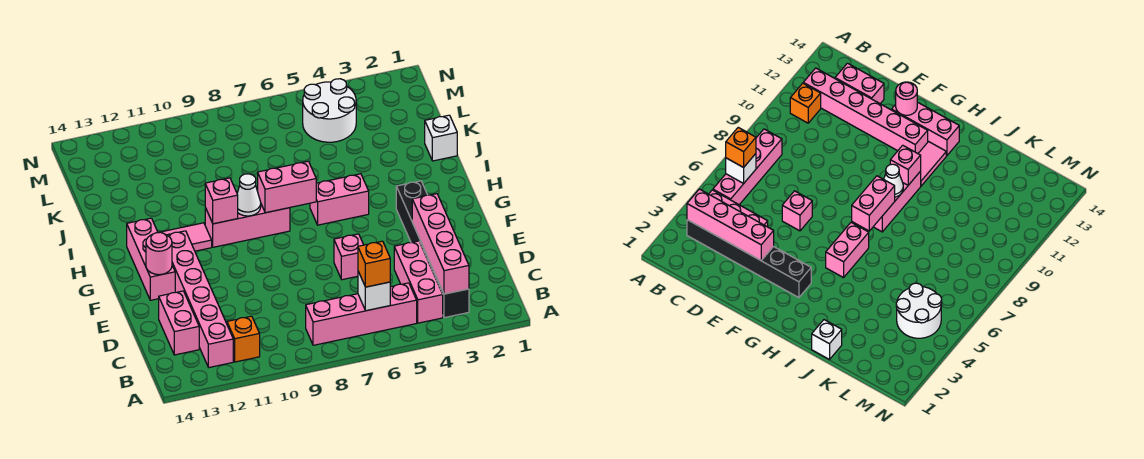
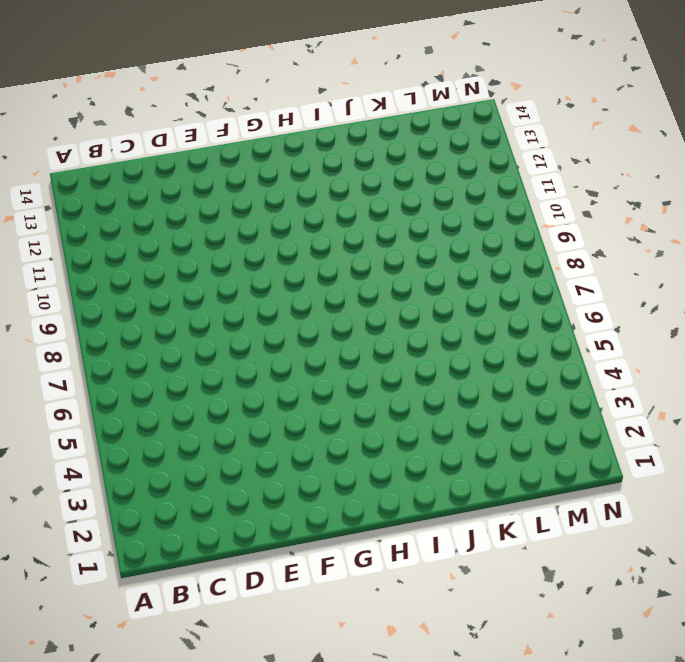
none -> black 1x6 brick [396,181,469,318]
none -> pink 1x3 brick [394,241,443,323]
none -> pink 1x4 brick [306,283,417,345]

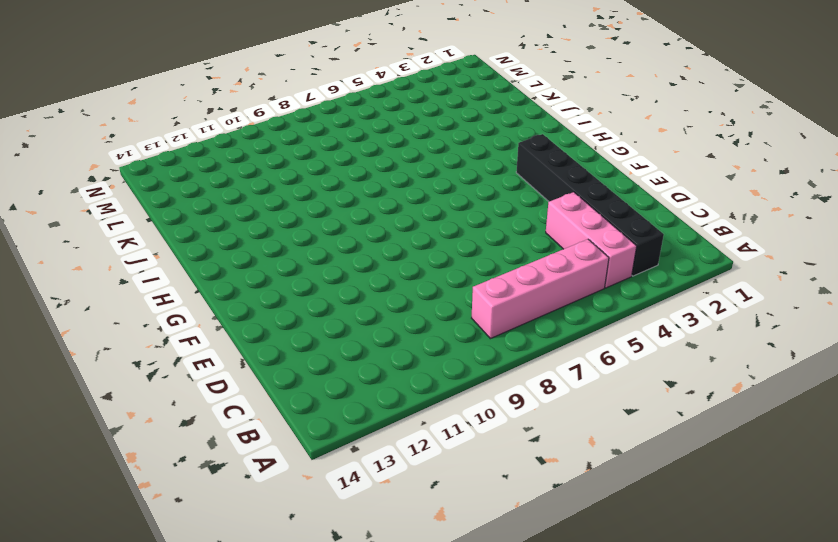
none -> orange 1x1 brick [227,316,260,362]
none -> pink 1x6 brick [168,231,233,367]
none -> pink 1x2 brick [159,291,199,355]

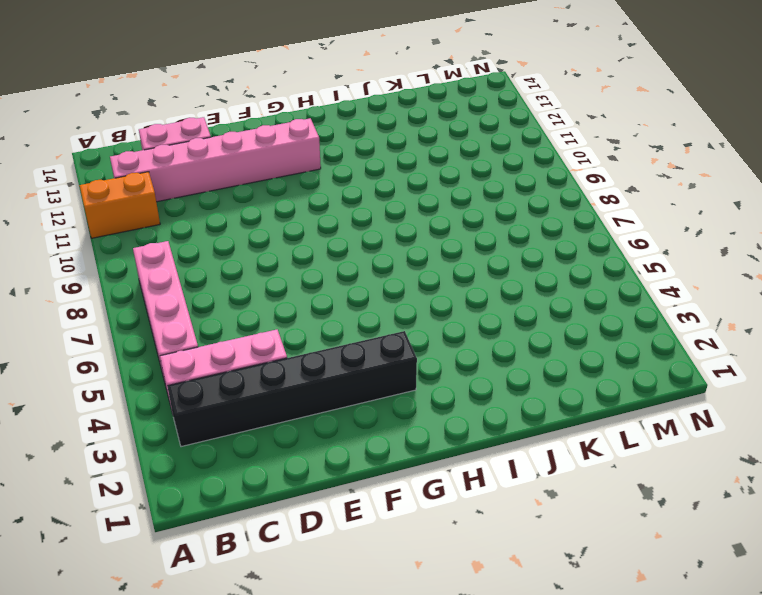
orange 1x2 brick [79,172,160,238] -> orange 1x1 brick [227,316,260,362]
none -> pink 1x1 brick [334,234,363,280]
none -> pink 1x3 brick [127,218,175,300]
none -> pink 1x2 brick [310,174,369,225]

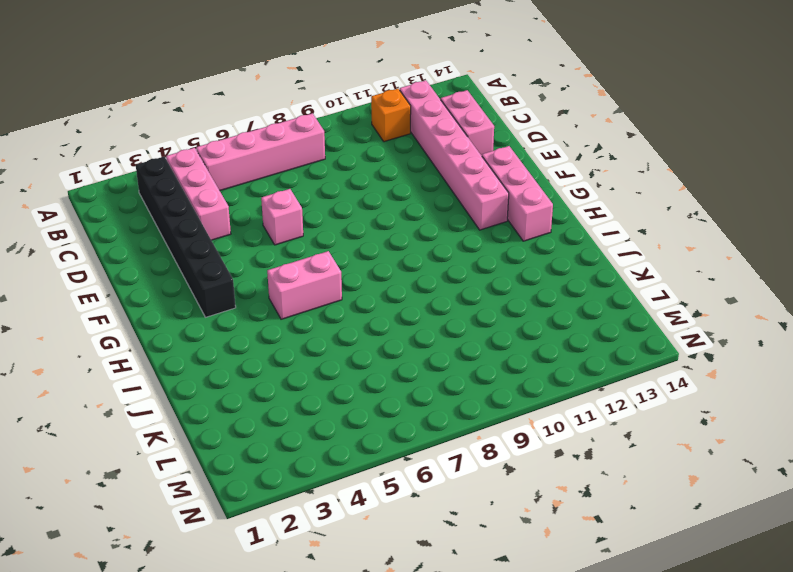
none -> pink 1x3 brick [205,204,290,247]
none -> pink 1x2 tile [161,223,212,251]
none -> white 1x1 brick [425,115,457,161]

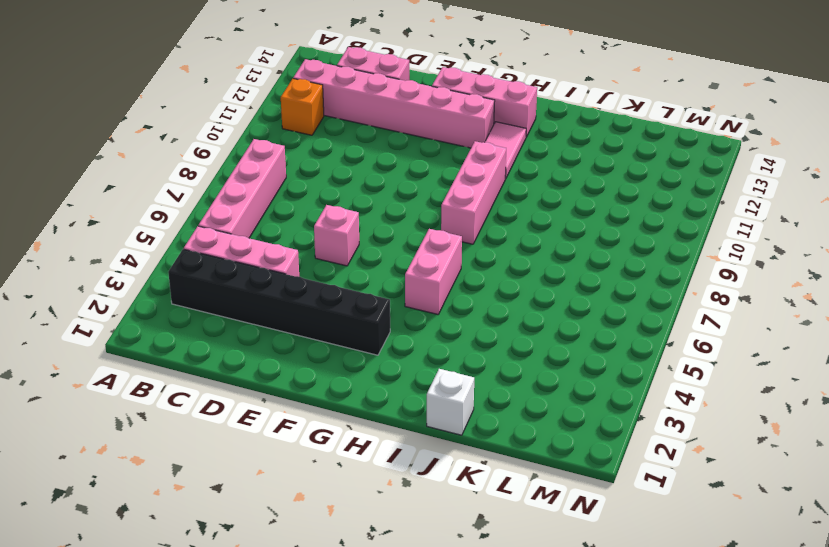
none -> white 2x2 round brick [303,79,356,142]
none -> pink 1x4 brick [412,194,469,294]
none -> white 1x1 brick [358,272,390,311]

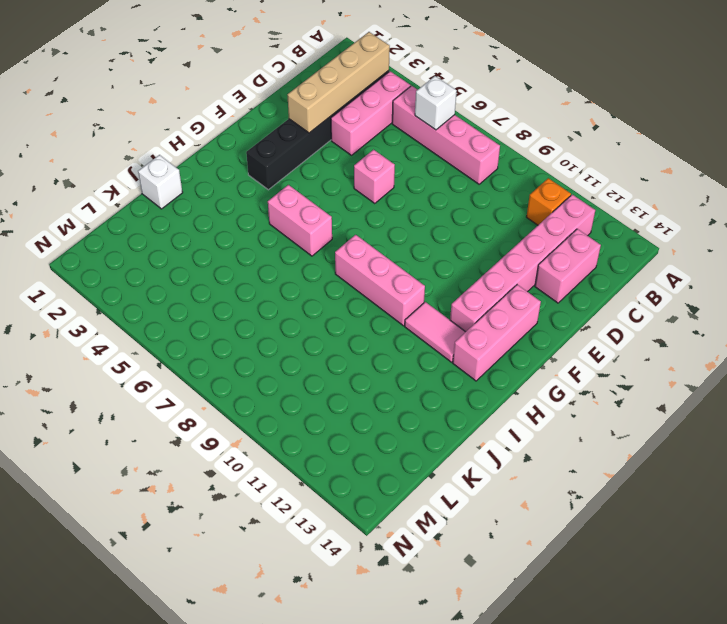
tan 1x4 brick [287,32,390,133] -> pink 1x4 brick [412,194,469,294]
none -> white 2x2 round brick [303,79,356,142]
none -> pink 1x1 round brick [146,232,172,275]
none -> pink 1x2 brick [257,161,316,213]

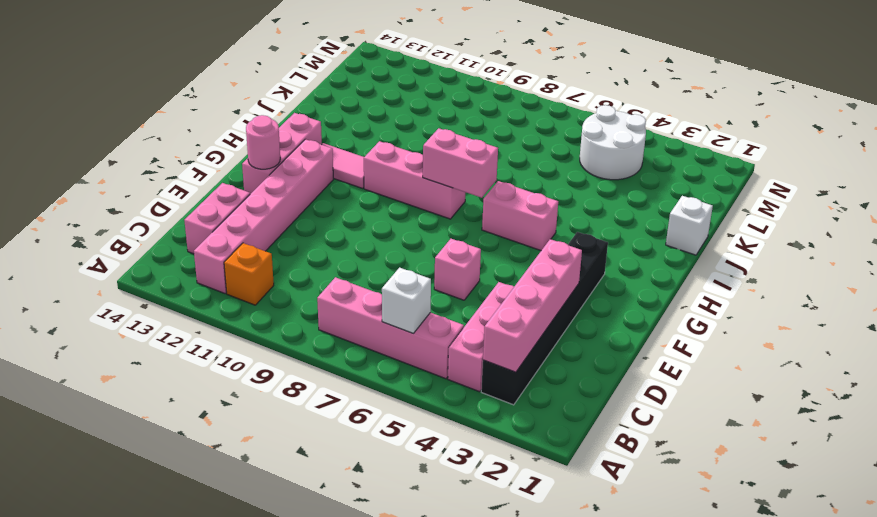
none -> white 1x1 cone [237,174,261,216]
none -> pink 1x1 brick [205,178,238,224]
none -> orange 1x1 brick [358,241,390,287]

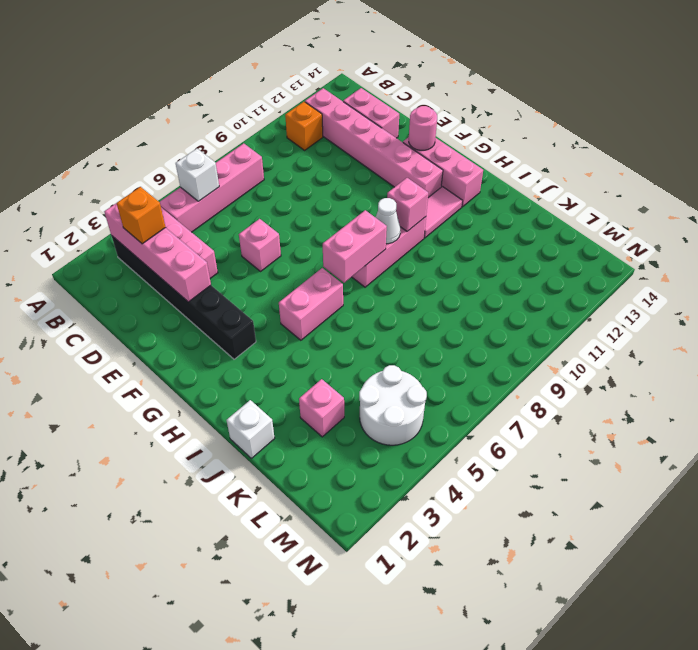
orange 1x1 brick [117,187,166,244] -> orange 1x1 brick moved to [358,241,390,287]
pink 1x1 brick [299,379,344,437] -> none

